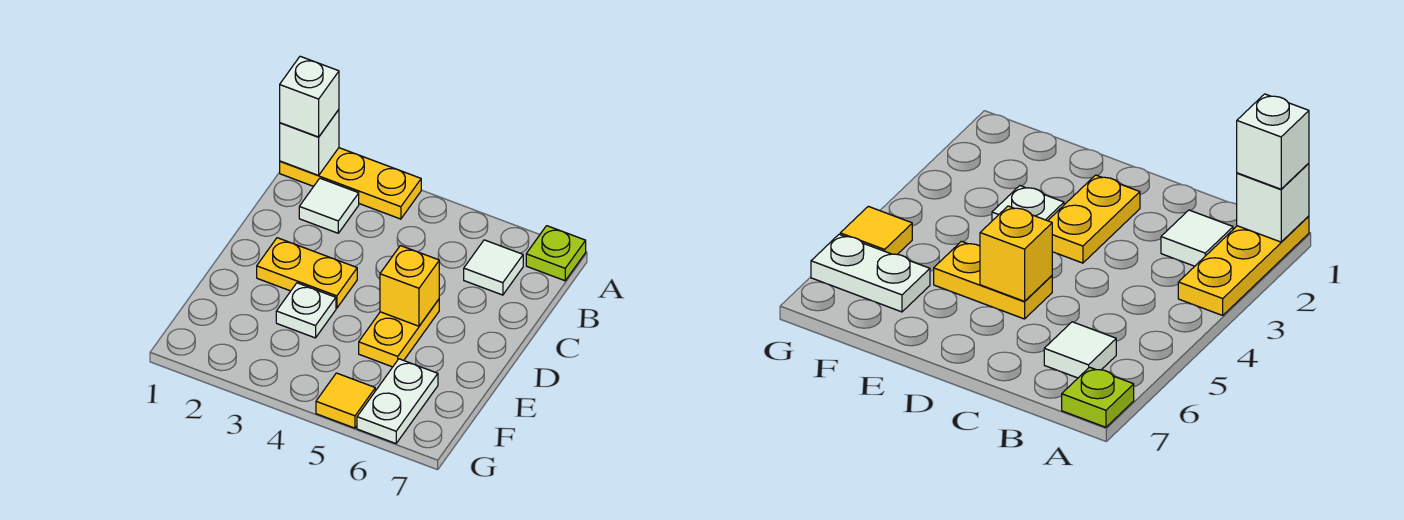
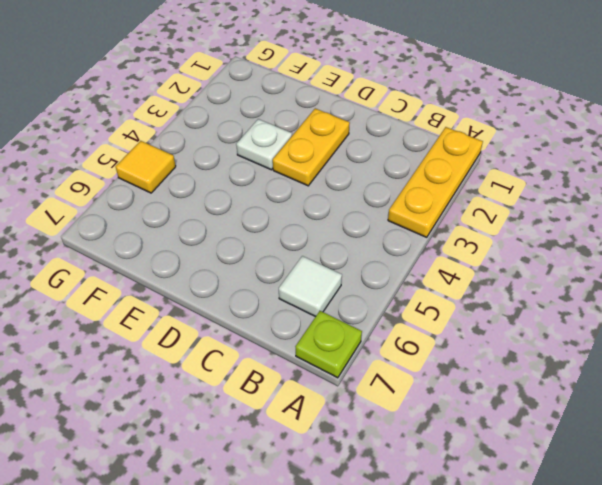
none -> white 1x1 tile [299,178,359,233]
none -> yellow 1x2 plate [359,300,439,367]
none -> white 1x2 plate [357,359,438,444]

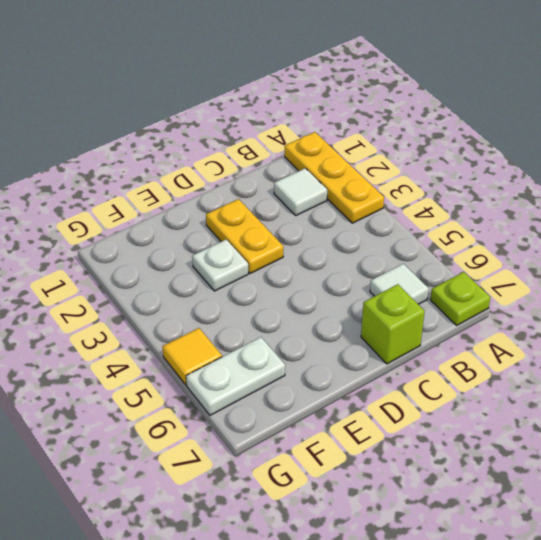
lime 1x1 brick [361,284,425,364] -> none
none -> yellow 1x2 plate [359,300,439,367]
none -> white 1x1 brick [280,110,339,175]
none -> yellow 1x1 brick [380,246,439,326]

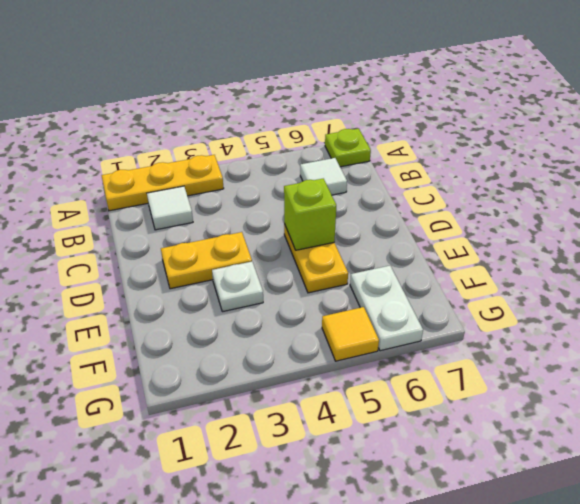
lime 1x1 brick [284,179,336,250] -> yellow 1x1 brick [380,246,439,326]
none -> white 1x1 brick [280,110,339,175]
none -> white 1x1 brick [280,56,339,137]

